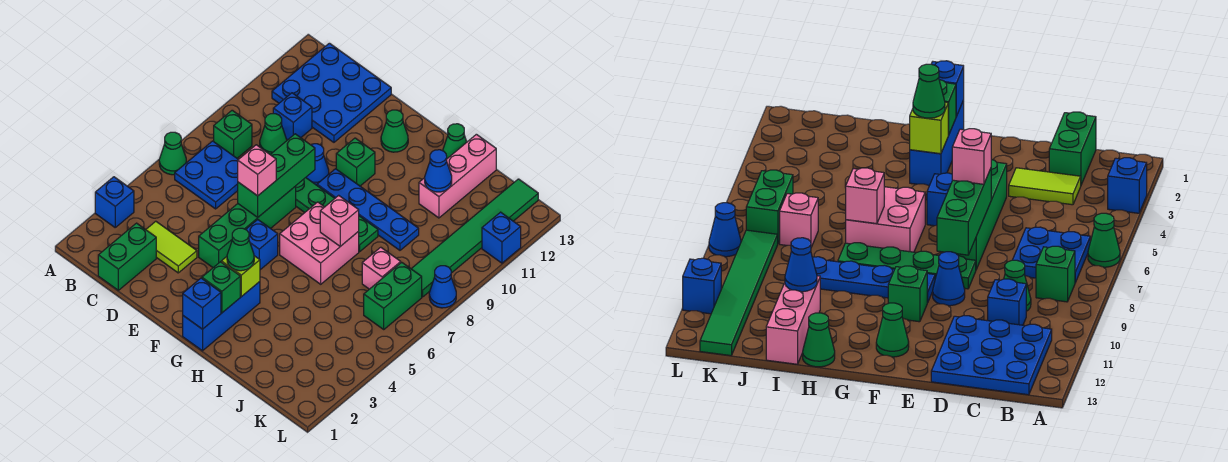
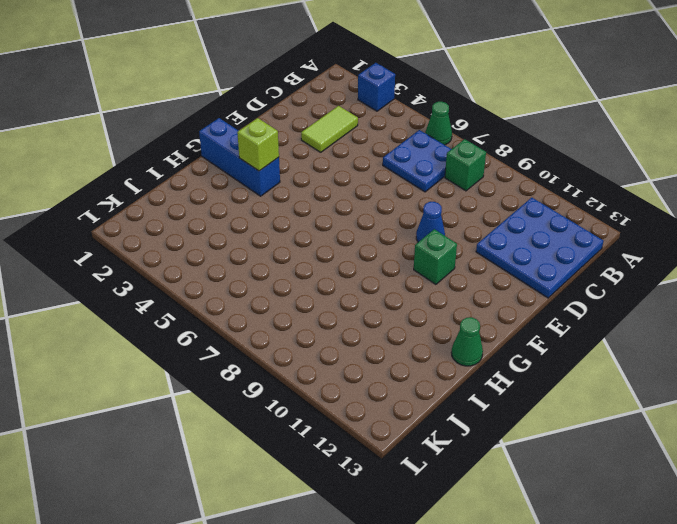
none -> green 1x2 brick [98,223,156,290]
none -> green 1x1 cone [260,114,287,154]
none -> blue 1x1 brick [273,93,312,140]
none -> green 1x4 brick [199,186,296,268]

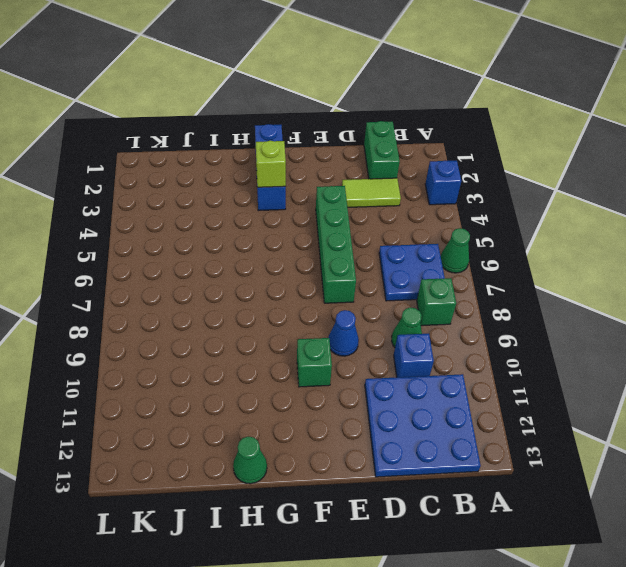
none -> green 1x4 plate [296,178,378,252]
none -> blue 1x1 brick [246,220,278,270]
none -> blue 1x4 plate [317,169,419,250]
none -> green 1x1 cone [381,110,408,152]

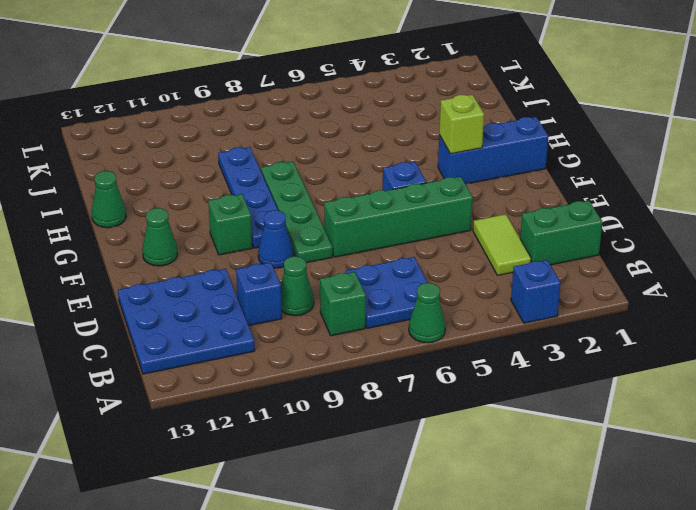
none -> pink 2x2 brick [280,202,359,284]
none -> pink 1x3 brick [419,134,496,218]
none -> pink 1x1 brick [362,247,401,289]
none -> green 1x2 brick [364,262,422,329]

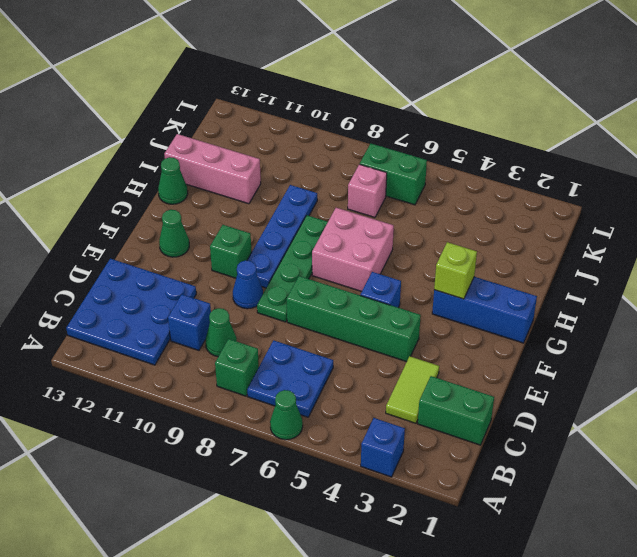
none -> green 1x6 tile [411,179,538,297]
none -> blue 1x1 cone [429,266,456,308]
none -> blue 1x1 brick [482,212,521,263]
none -> green 1x3 brick [238,134,315,218]

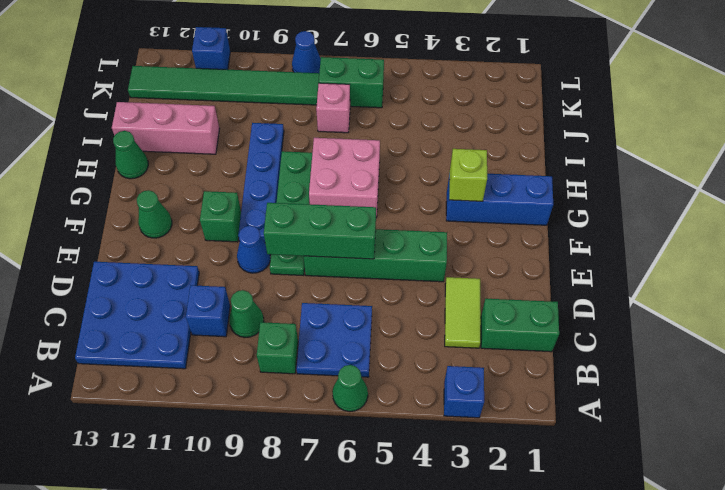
none -> blue 1x1 brick [246,220,278,270]
none -> blue 1x1 brick [183,278,221,329]
none -> green 1x1 brick [202,262,240,313]
none -> pink 1x1 brick [320,195,359,246]

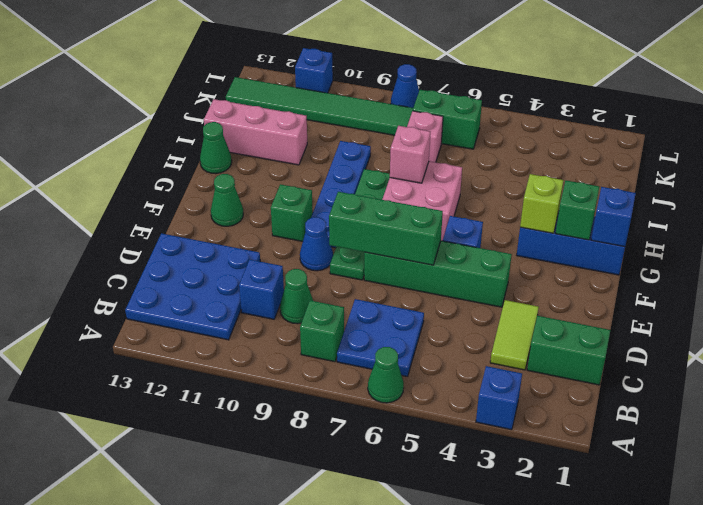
none -> blue 1x1 cone [425,150,452,192]
none -> pink 1x1 brick [238,145,276,196]
none -> green 1x1 cone [227,228,254,271]

